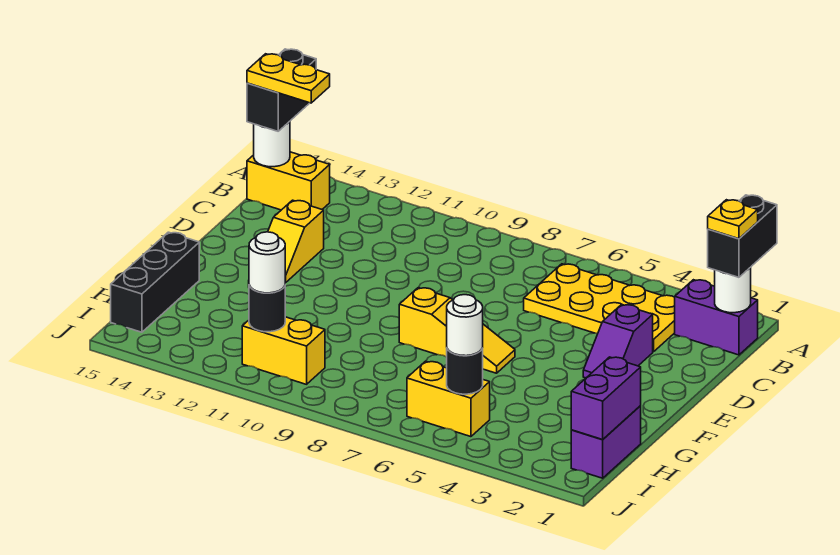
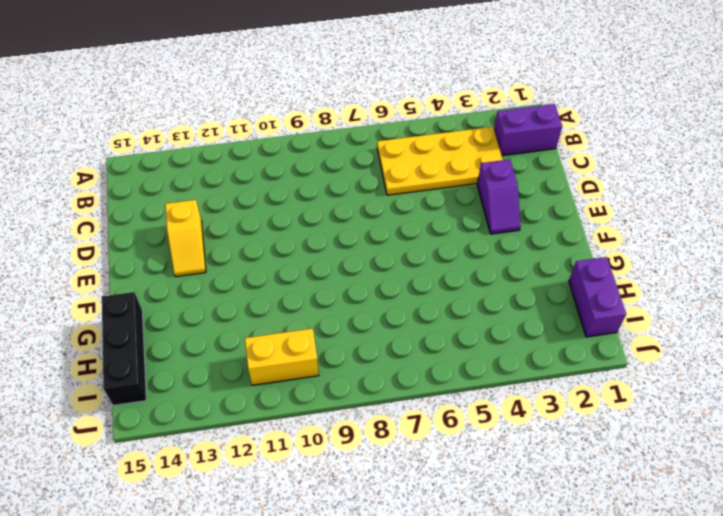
none -> yellow 1x2 brick [247,152,330,210]
none -> yellow 1x3 slope [399,288,515,373]
none -> yellow 1x2 brick [407,361,490,437]

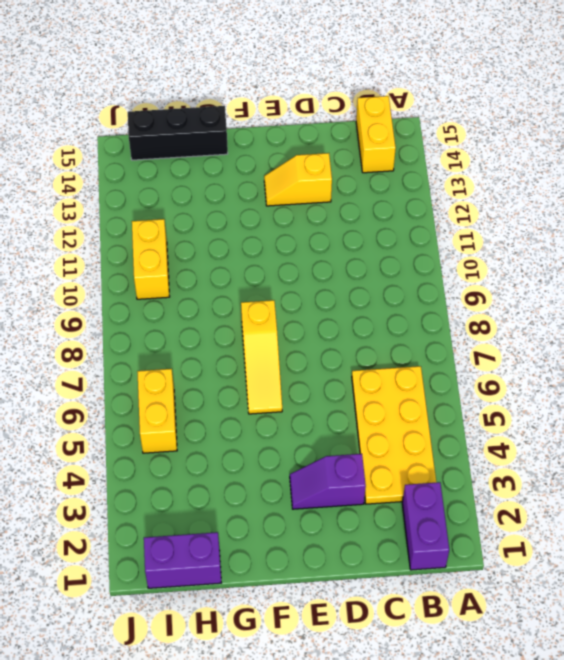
none -> white 1x1 round brick [715,267,751,313]
none -> white 1x1 round brick [254,121,290,167]
none -> purple 1x2 brick [571,357,641,439]

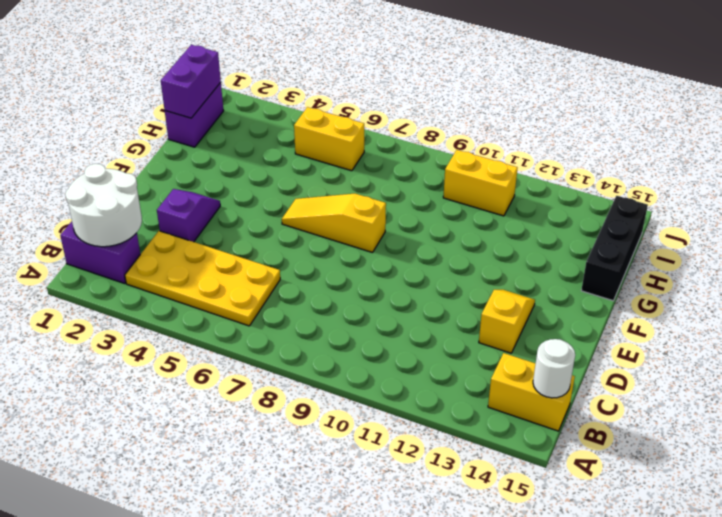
white 2x2 round brick [65,164,142,247] -> white 1x1 round brick [715,267,751,313]
none -> black 1x1 round brick [447,348,483,394]
none -> black 1x1 round brick [249,285,285,332]
none -> black 1x2 brick [708,195,777,277]

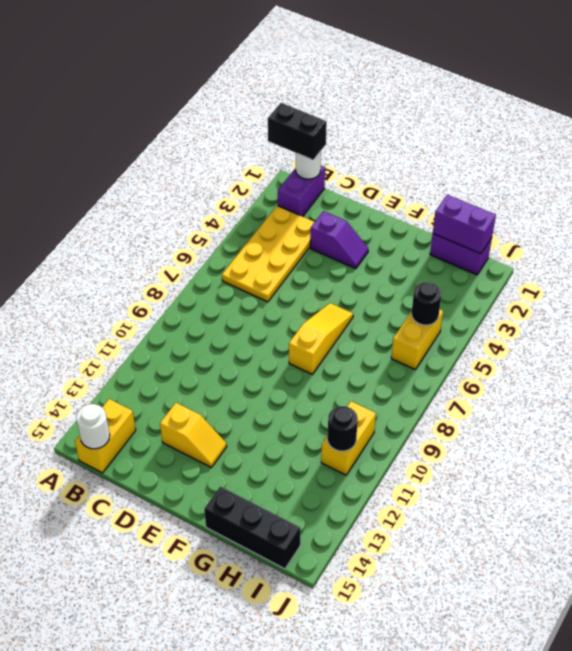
none -> black 1x2 brick [247,49,316,131]
none -> white 1x1 round brick [447,295,483,356]
none -> white 1x1 round brick [249,232,286,293]

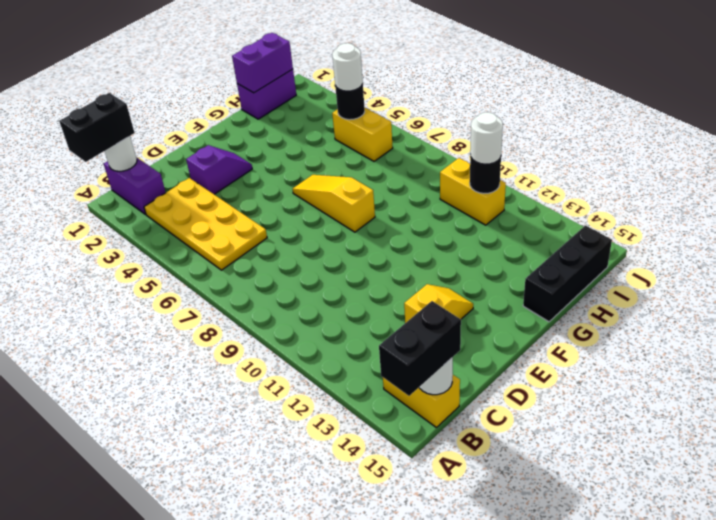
none -> yellow 1x1 plate [708,200,758,239]
none -> yellow 1x2 plate [247,54,330,103]

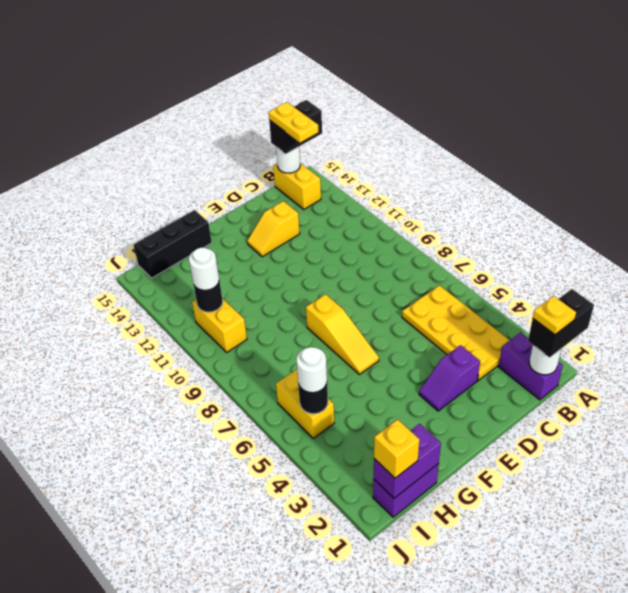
yellow 1x1 brick [374,419,420,478] -> none

